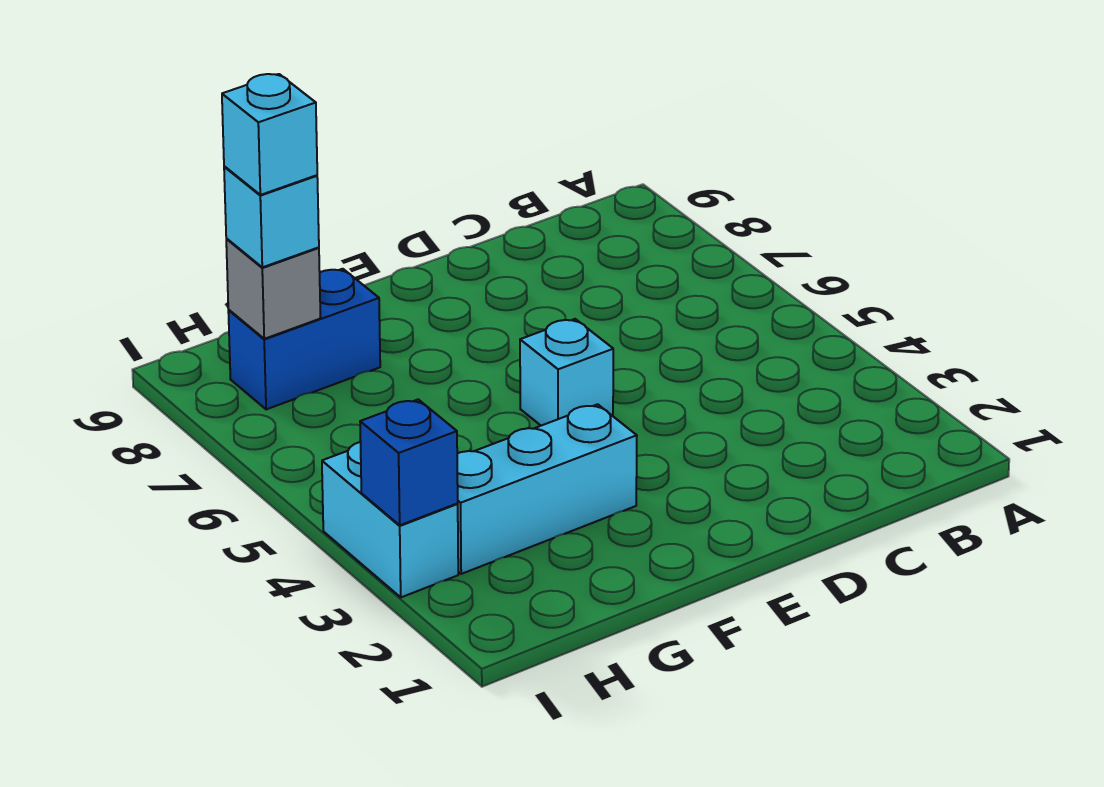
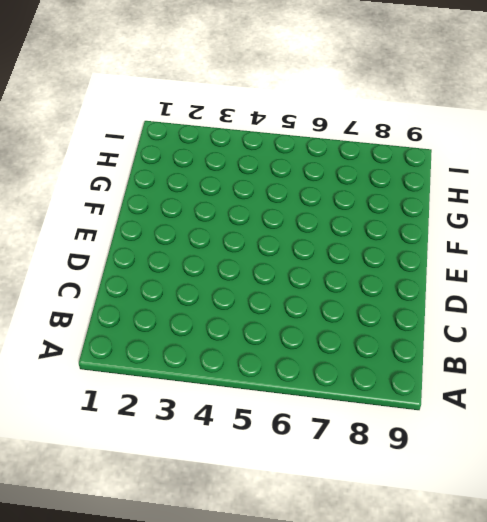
none -> cyan 1x1 brick [520,319,613,426]
none -> cyan 1x3 brick [457,404,637,574]

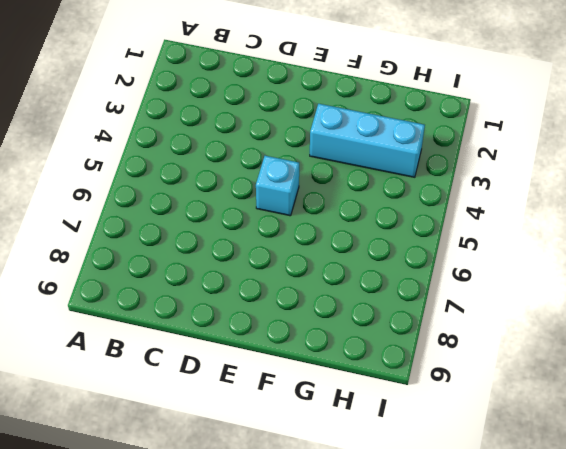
none -> blue 1x2 brick [228,269,380,409]
none -> cyan 1x2 brick [322,442,458,597]

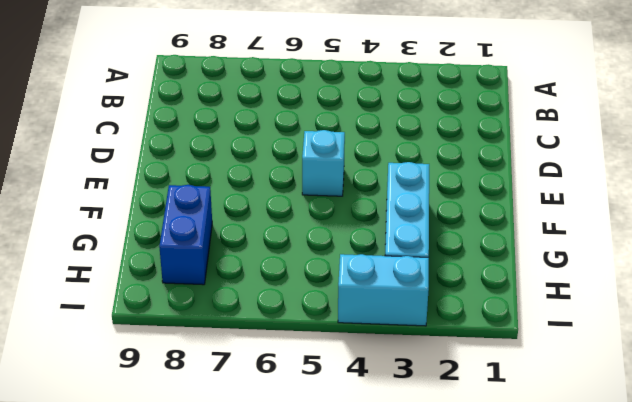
none -> grey 1x1 brick [226,239,321,339]
none -> blue 1x1 brick [360,400,458,525]

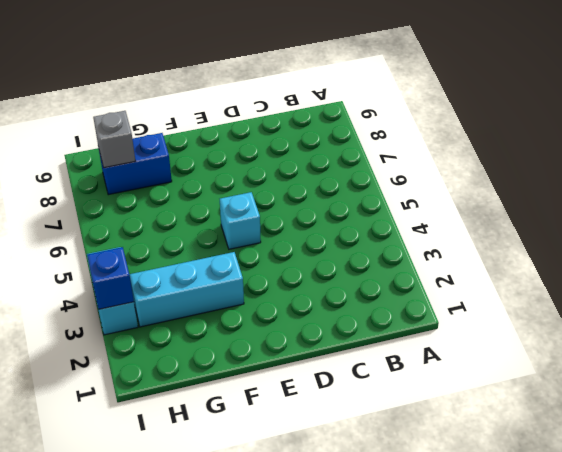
none -> cyan 1x1 brick [224,166,319,267]
none -> cyan 1x1 brick [222,74,317,195]

